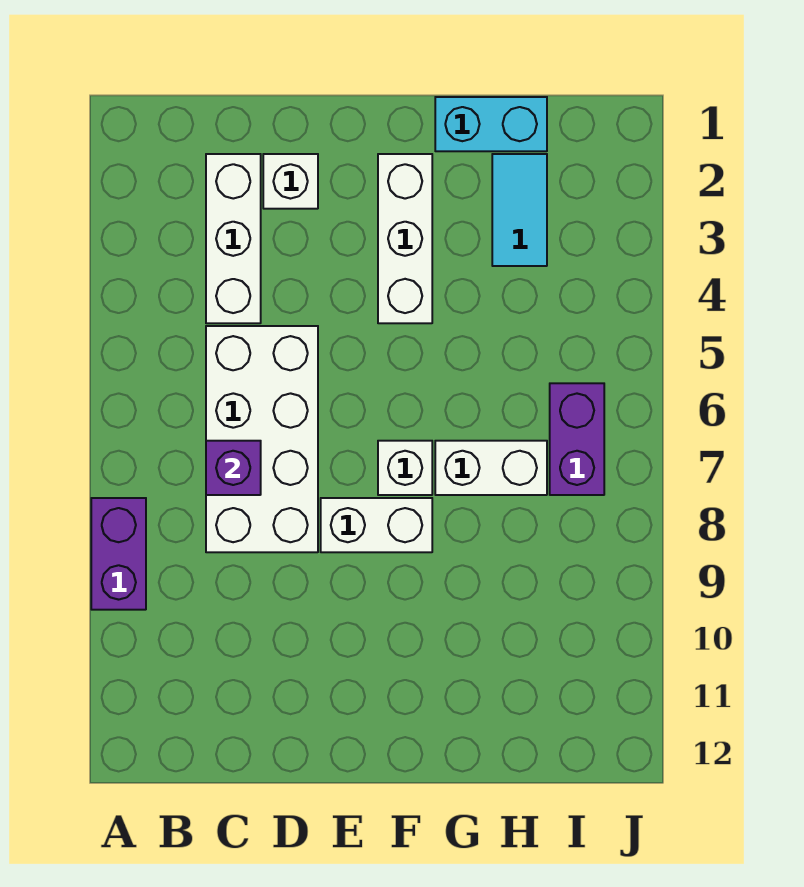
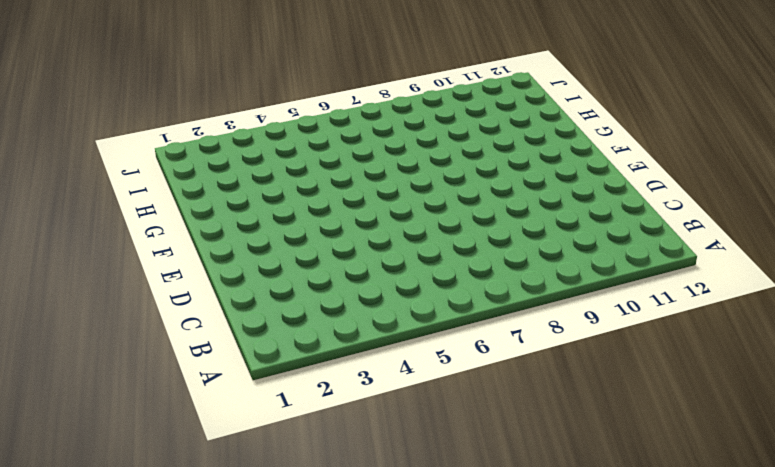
none -> purple 1x2 brick [91,498,146,610]
none -> white 1x3 brick [206,154,261,323]
none -> white 2x4 brick [206,326,318,552]

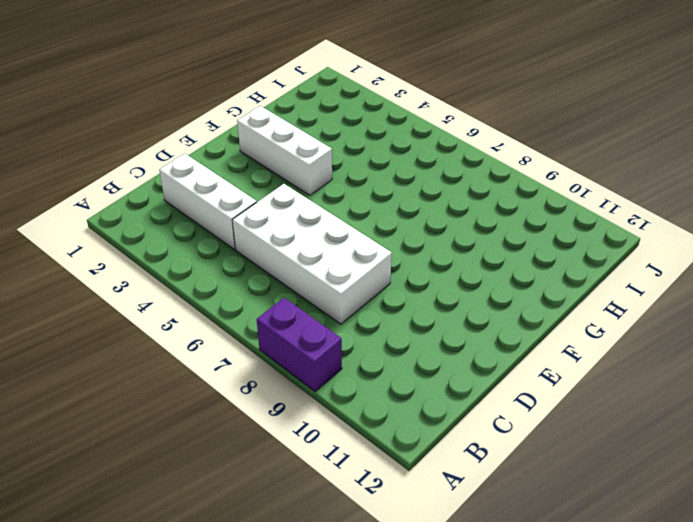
none -> white 1x1 brick [263,154,318,209]
none -> white 1x2 brick [321,498,432,552]
none -> white 1x1 brick [378,441,432,495]

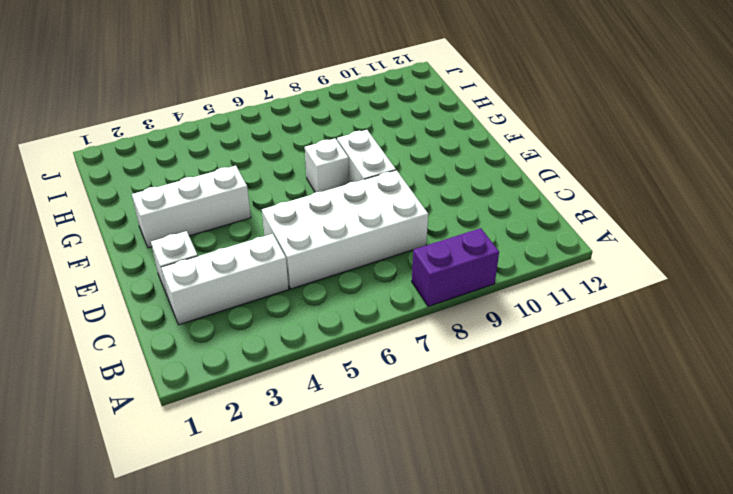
none -> cyan 1x2 brick [435,97,547,151]
none -> white 1x2 brick [435,441,547,495]
none -> cyan 1x2 tile [492,154,547,266]

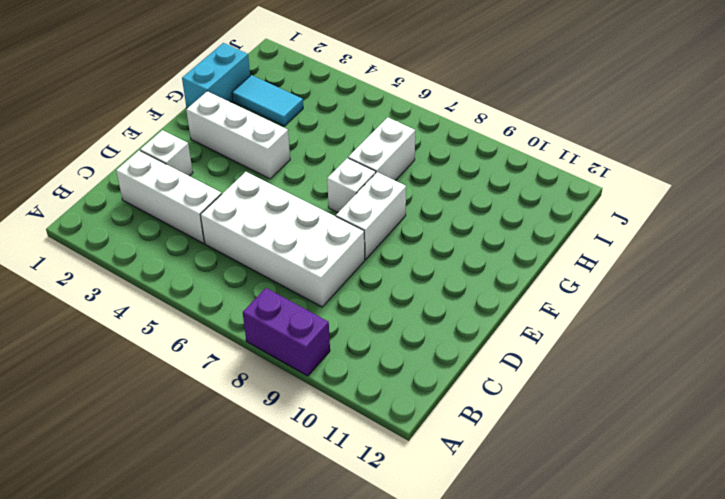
none -> purple 1x2 brick [550,383,604,495]
none -> purple 1x1 brick [206,441,261,495]

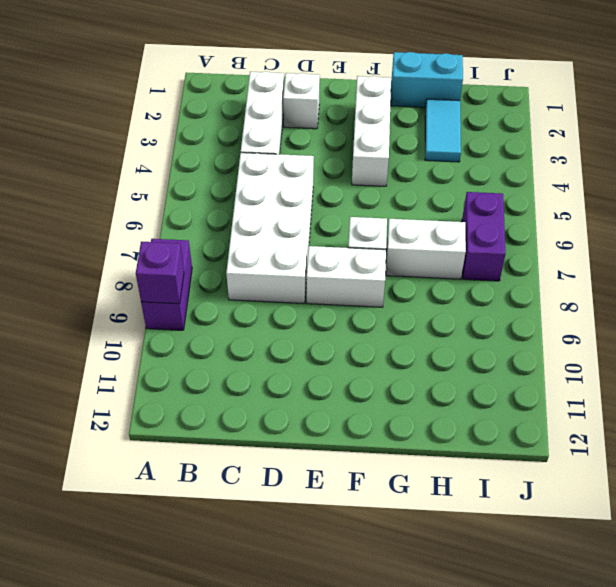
purple 1x1 brick [136,242,184,304] -> purple 1x1 brick moved to [206,441,261,495]

